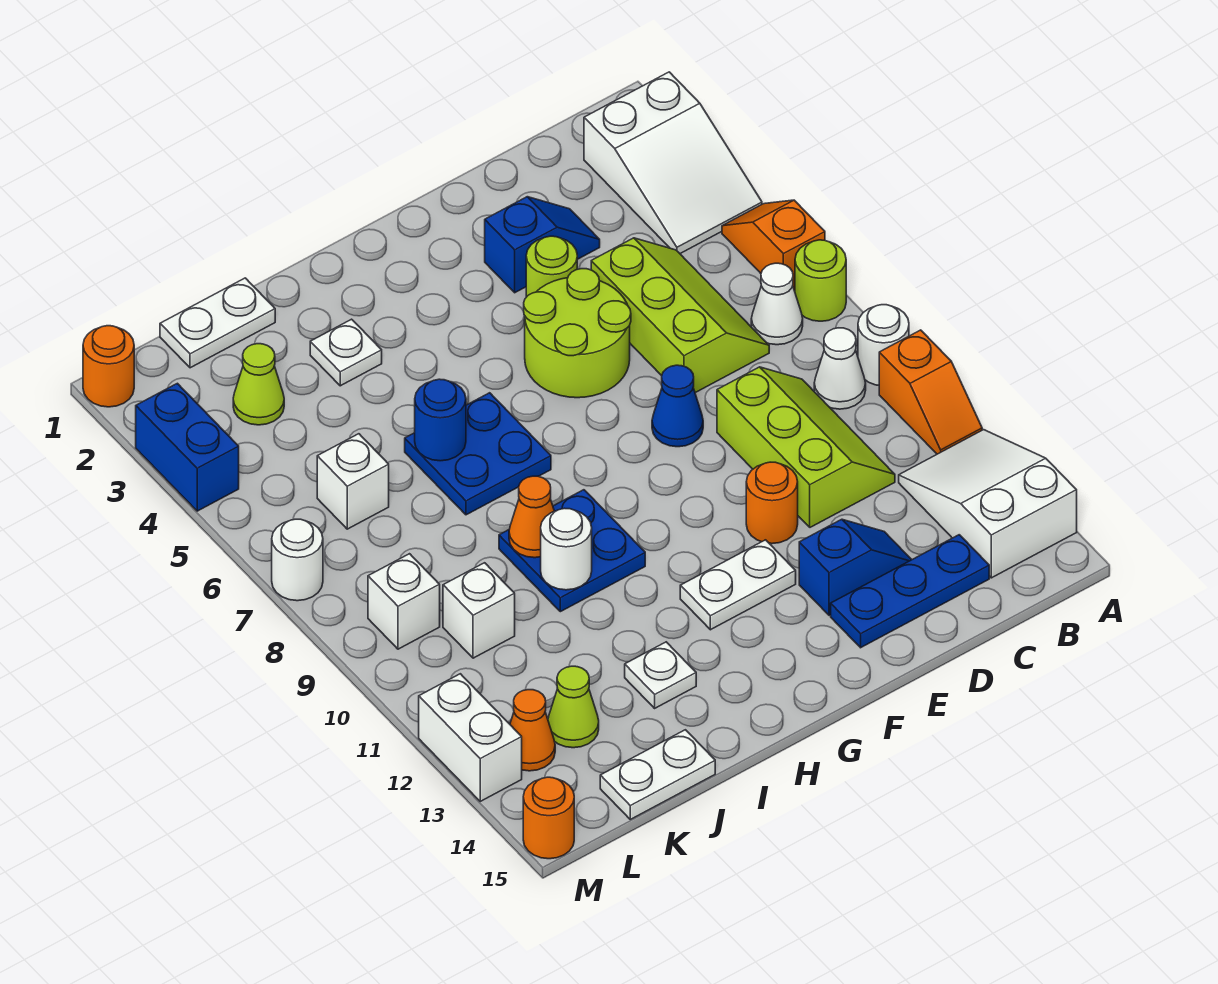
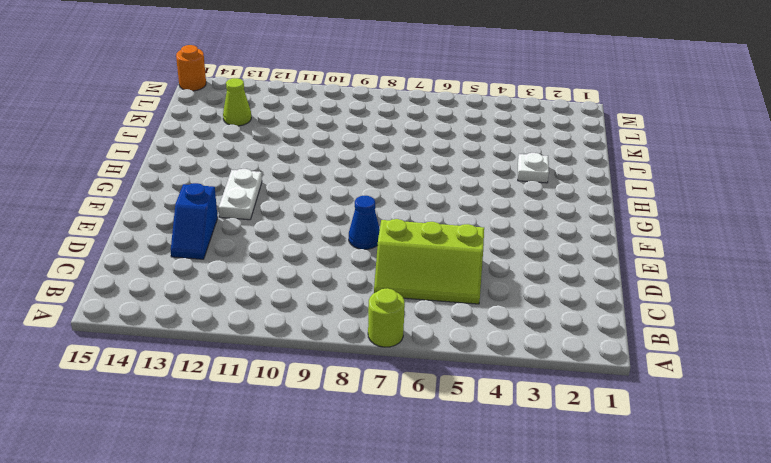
none -> white 2x3 slope [584,72,762,254]
none -> orange 1x2 slope [722,200,825,291]
none -> white 1x1 round brick [858,305,909,385]
none -> orange 1x2 slope [879,330,982,454]

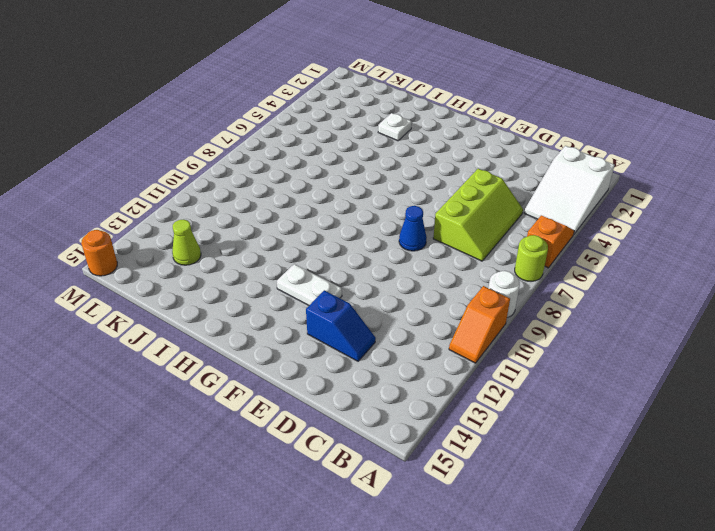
none -> white 2x3 slope [899,430,1077,578]
none -> white 1x1 cone [751,263,803,345]
none -> white 1x1 cone [814,328,866,409]
none -> lime 2x3 slope [717,367,895,527]

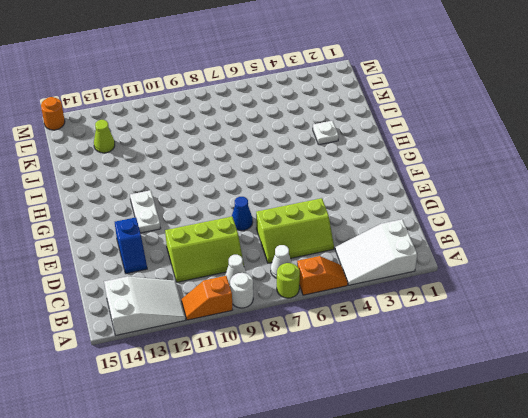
none -> blue 1x3 plate [831,535,989,648]
none -> blue 1x2 slope [485,197,600,293]
none -> lime 1x1 round brick [526,236,577,297]
none -> lime 2x2 round brick [524,269,631,398]

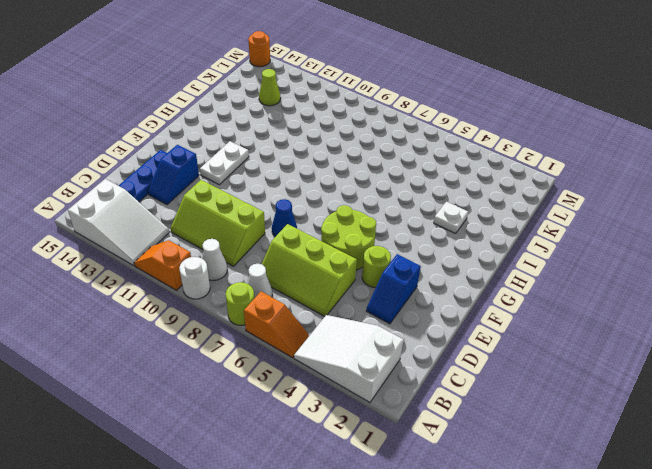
none -> orange 1x1 round brick [746,462,798,544]
none -> blue 2x2 plate [405,393,551,515]
none -> blue 2x2 plate [499,490,645,612]
none -> white 1x1 plate [625,642,696,708]

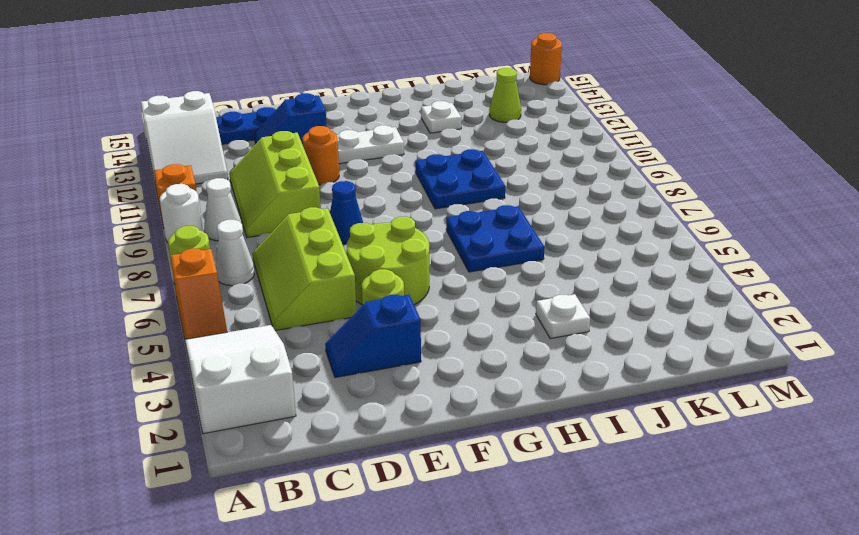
none -> white 1x2 plate [160,278,275,368]
none -> white 1x2 plate [600,730,715,819]
none -> lime 1x1 cone [233,344,284,425]
none -> white 1x1 brick [317,434,389,529]

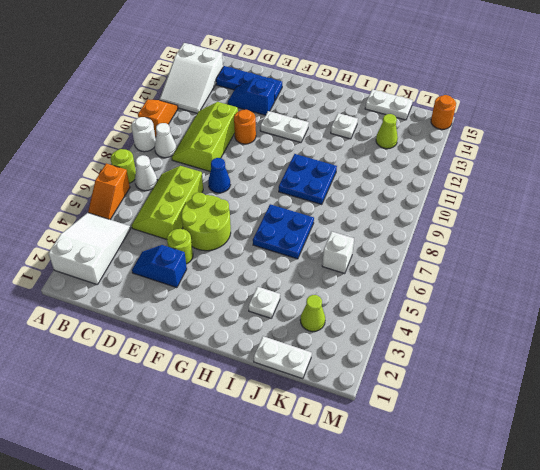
none -> white 1x1 brick [443,563,515,658]
none -> white 1x1 brick [368,554,440,649]
none -> orange 1x1 cone [510,690,555,771]
none -> orange 1x1 round brick [83,326,134,407]

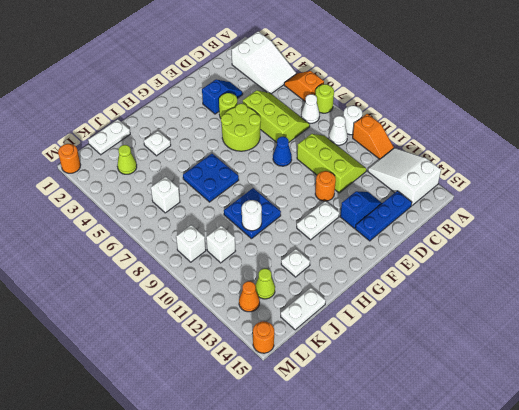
none -> blue 1x2 brick [136,383,239,511]
none -> white 1x1 round brick [272,519,323,601]
none -> white 1x2 brick [419,674,522,801]
none -> blue 1x1 round brick [415,379,466,461]

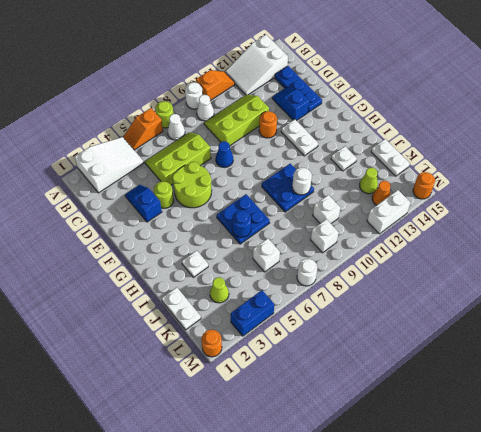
none -> orange 1x1 cone [509,476,554,558]

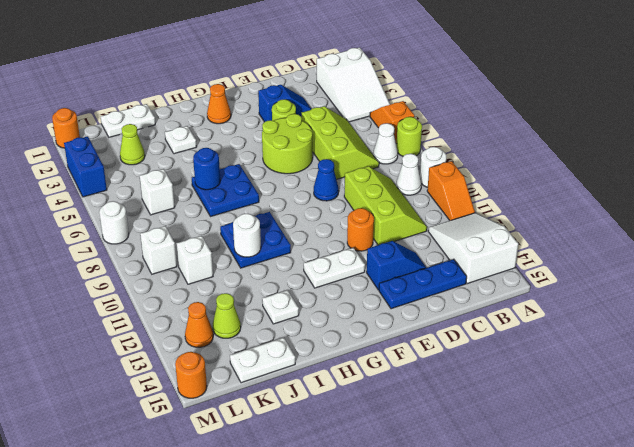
orange 1x1 cone [207,84,231,124] -> orange 1x1 cone moved to [509,476,554,558]
none -> white 1x2 brick [419,674,522,801]

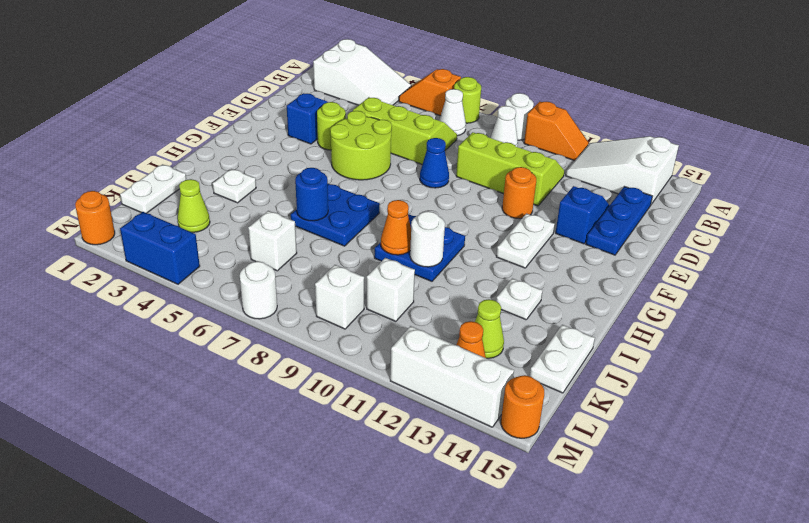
white 1x3 brick [390,326,514,427] -> white 1x2 brick [419,674,522,801]

